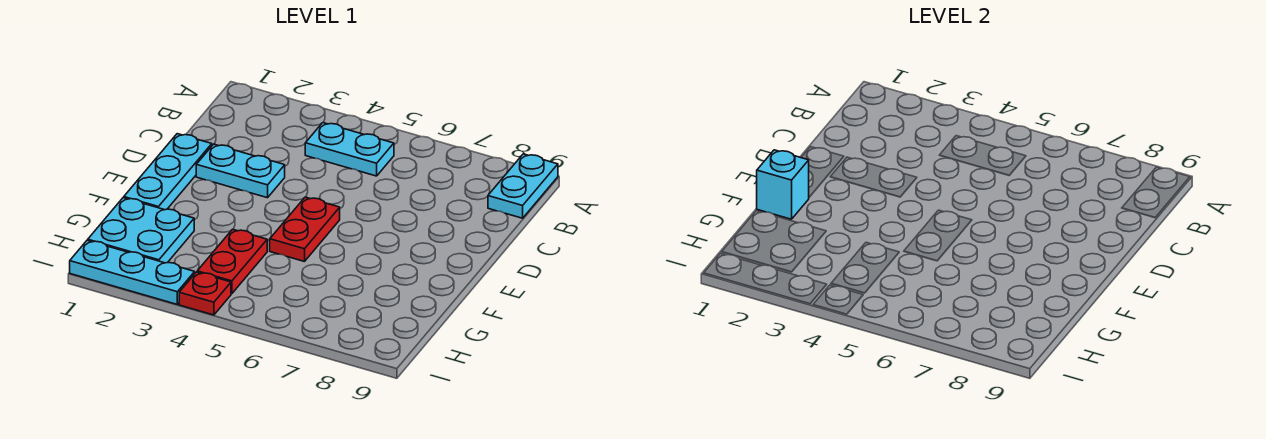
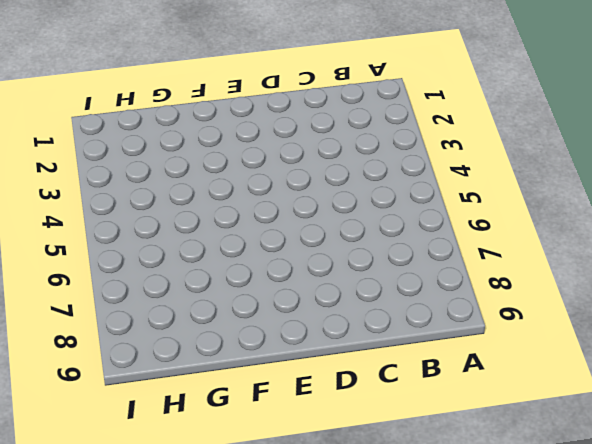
none -> cyan 1x2 plate [488,154,558,218]
none -> cyan 1x2 plate [305,123,394,176]

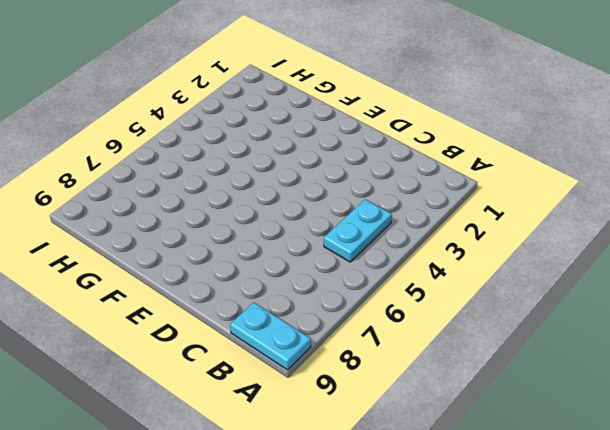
none -> cyan 1x3 plate [124,134,212,210]
none -> cyan 1x2 plate [196,144,285,198]

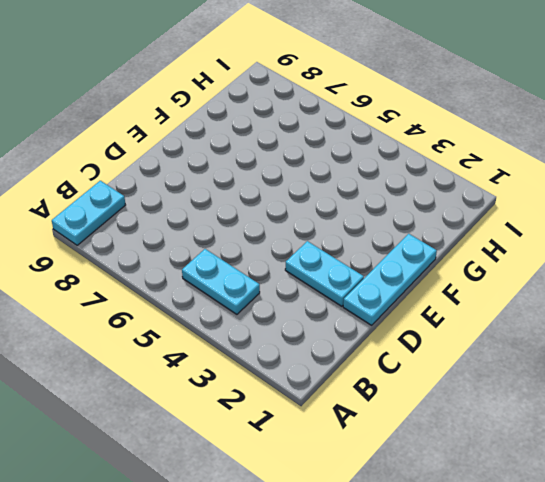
none -> red 1x2 plate [270,197,340,262]
none -> cyan 2x2 plate [88,198,194,263]

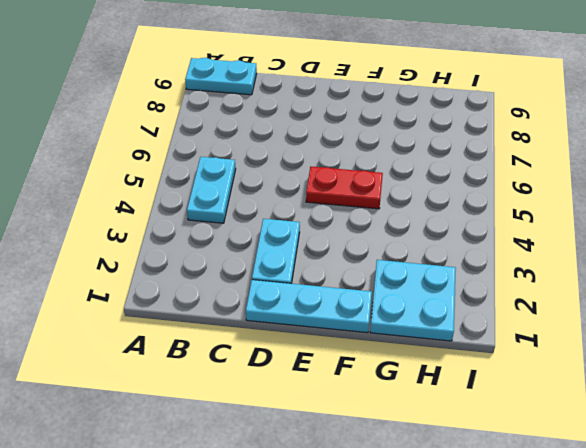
none -> red 1x2 plate [197,229,267,294]
none -> cyan 1x3 plate [70,240,195,304]

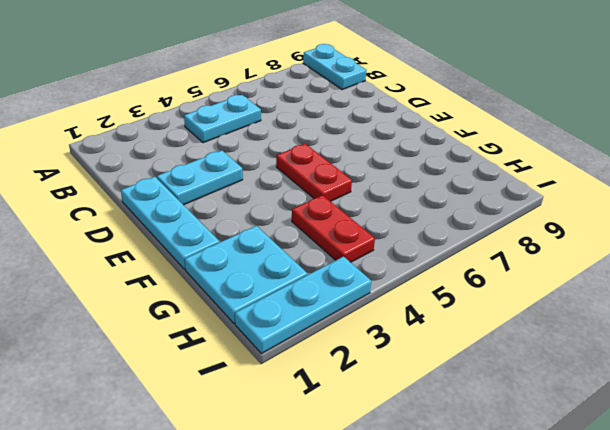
none -> red 1x1 plate [179,272,231,315]
none -> cyan 1x1 brick [757,150,809,219]

